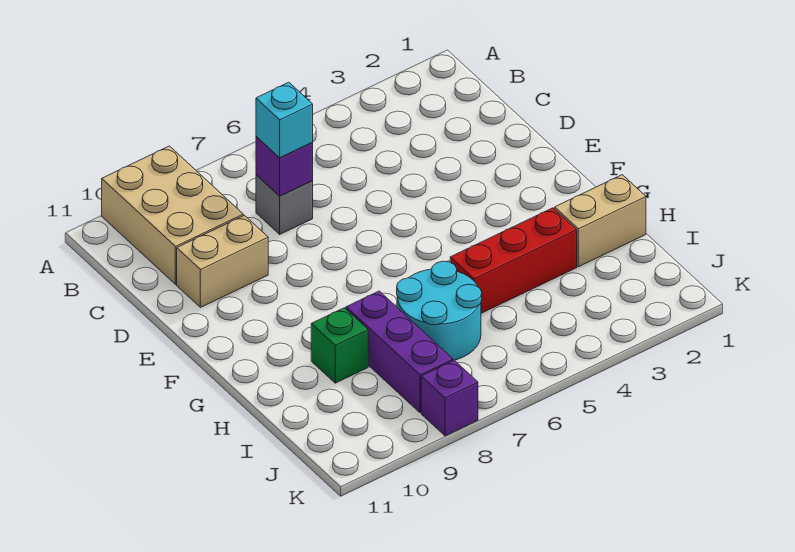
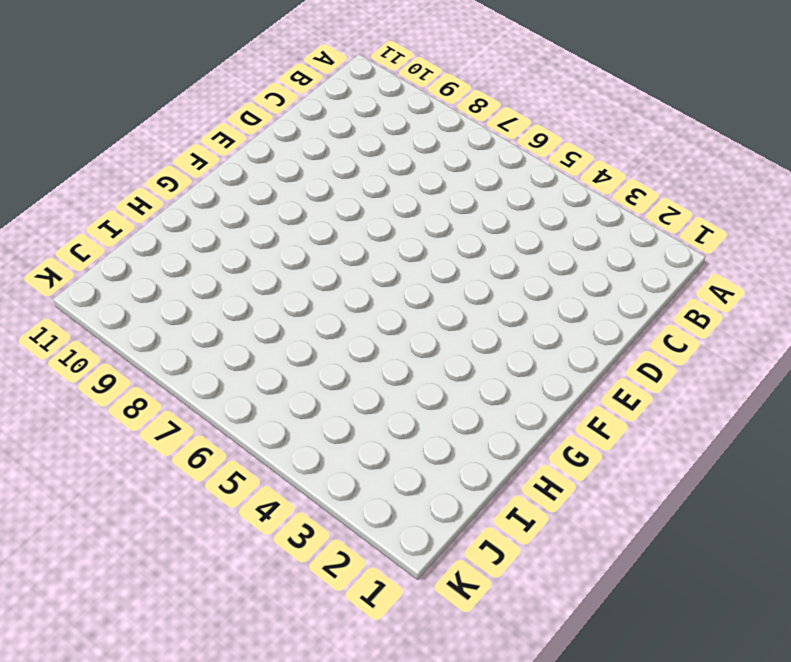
none -> tan 2x3 brick [102,146,243,284]
none -> grey 1x1 brick [256,175,313,234]

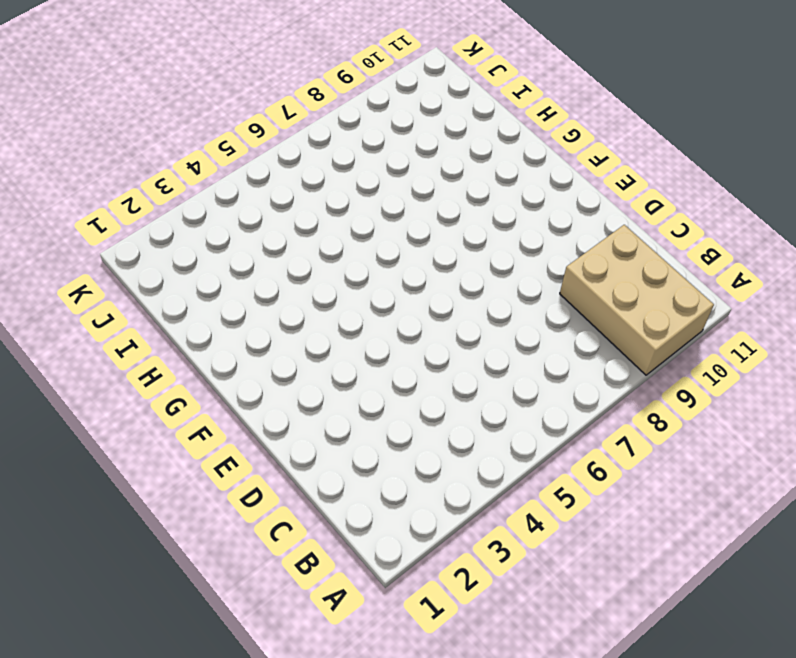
none -> grey 1x1 brick [256,175,313,234]
none -> tan 1x2 brick [177,215,268,307]

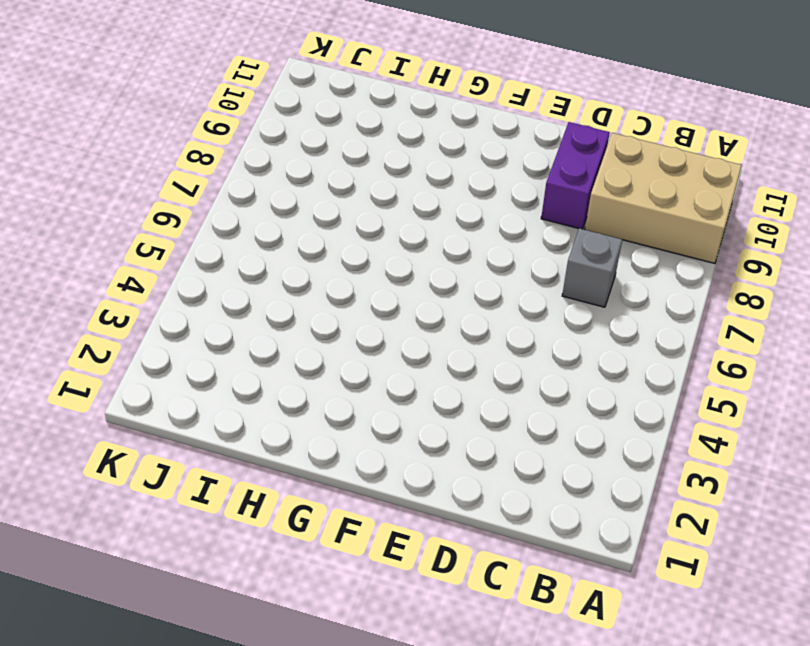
purple 1x2 brick [541,122,610,229] -> tan 1x2 brick [177,215,268,307]
none -> tan 1x2 brick [555,175,646,267]
none -> red 1x3 brick [450,208,577,313]

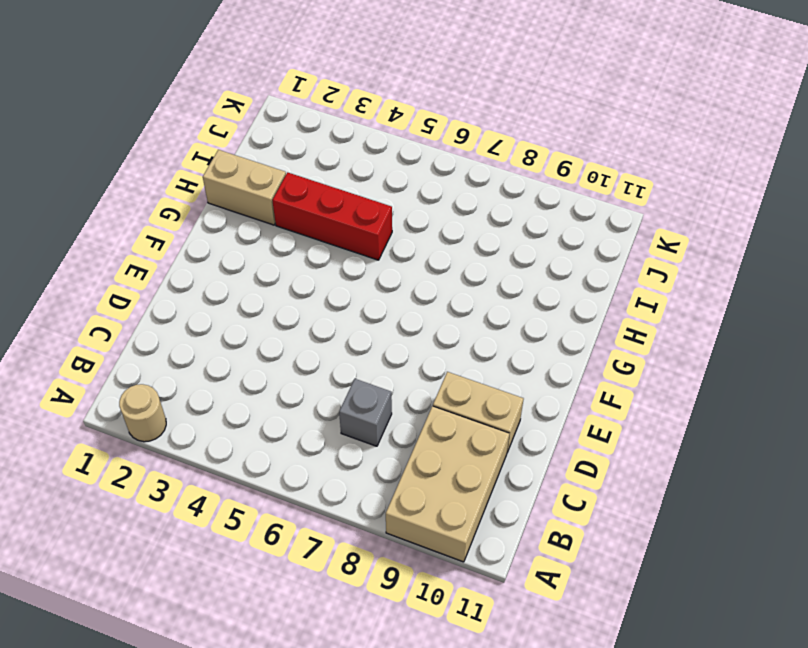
tan 1x1 round brick [119,384,166,442] -> none
none -> cyan 2x2 round brick [397,261,482,360]
none -> purple 1x3 brick [346,291,453,413]

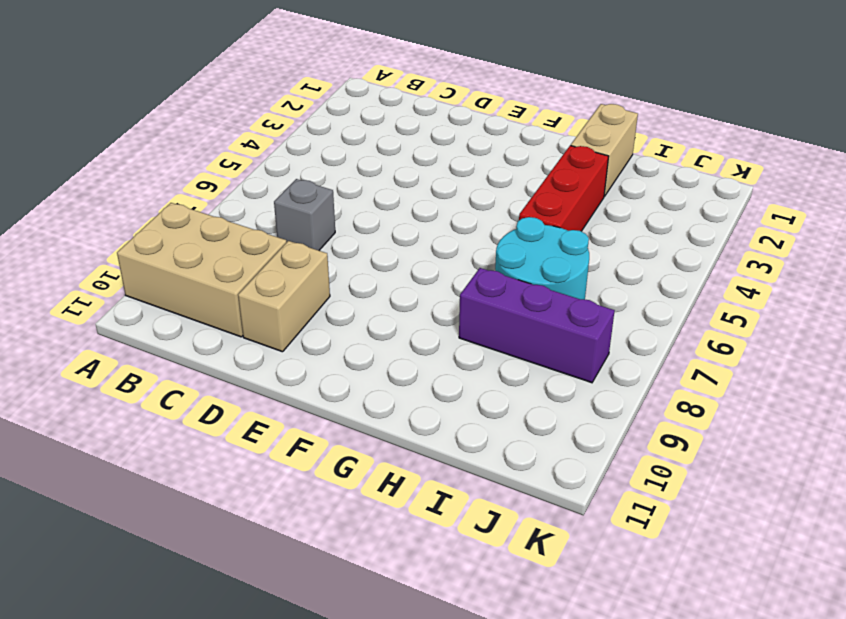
none -> green 1x1 brick [311,308,368,383]
none -> purple 1x1 brick [421,360,478,436]

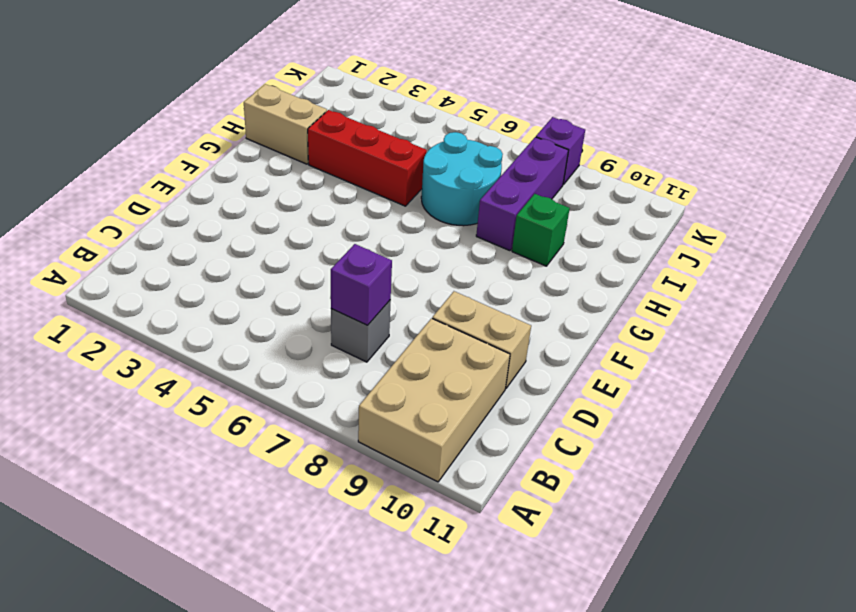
none -> cyan 1x1 brick [256,82,313,158]

